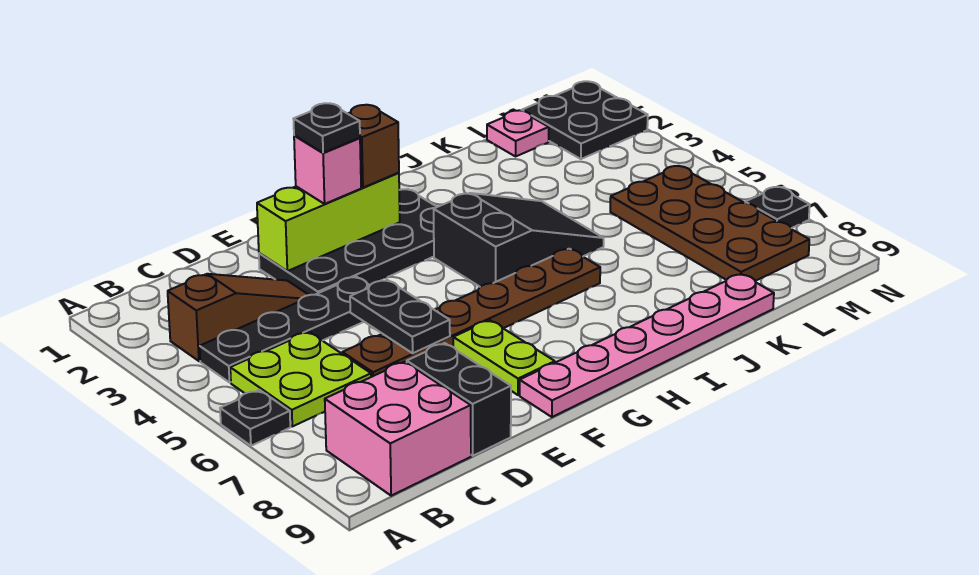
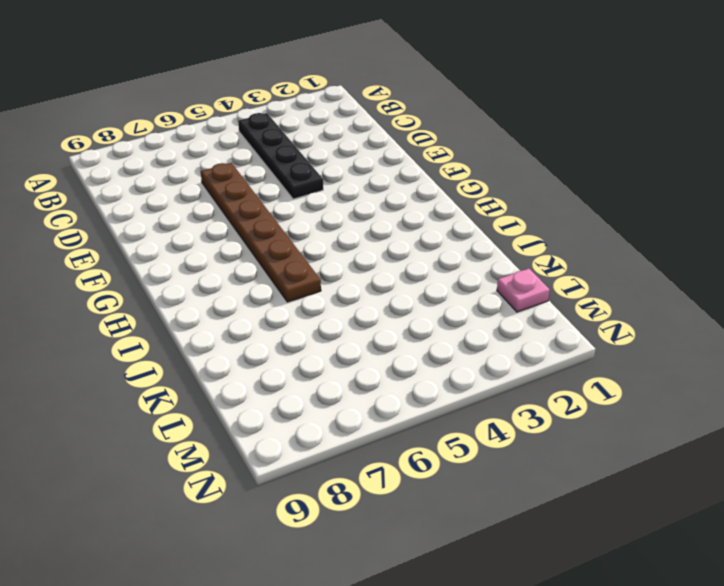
none -> black 1x1 plate [220,390,290,446]
none -> brown 1x3 slope [168,274,308,361]
none -> lime 2x2 plate [230,332,371,426]

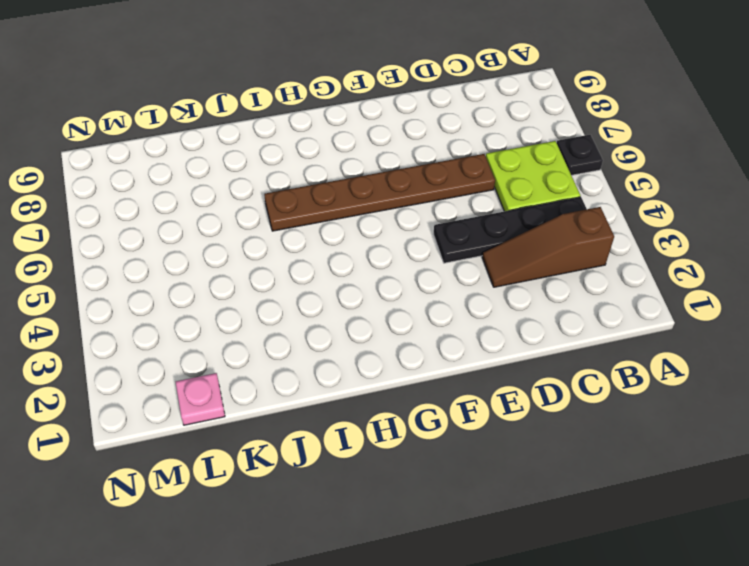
none -> pink 2x2 brick [325,362,471,496]
none -> black 1x2 brick [407,343,511,456]
none -> black 2x4 plate [259,189,437,295]

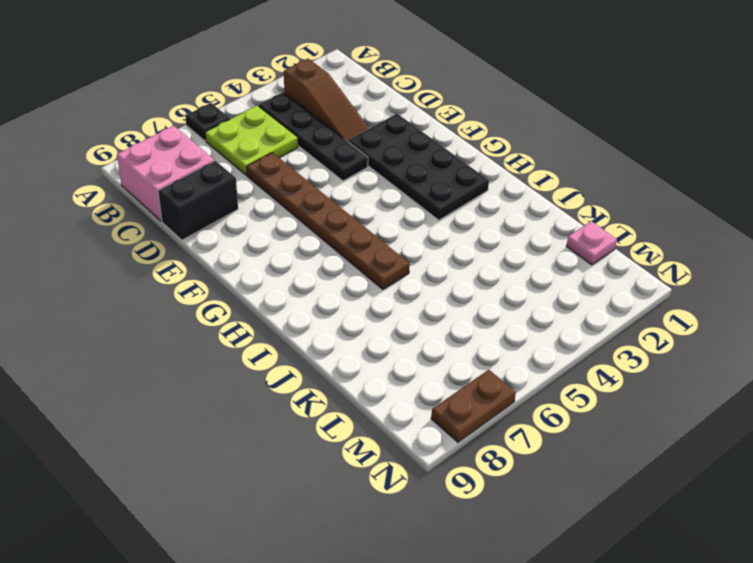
brown 1x2 plate [431,370,516,442] -> black 1x1 plate [745,187,810,228]
none -> lime 1x2 plate [453,320,555,395]
none -> pink 1x6 plate [520,274,774,417]
none -> black 2x3 slope [434,193,604,287]

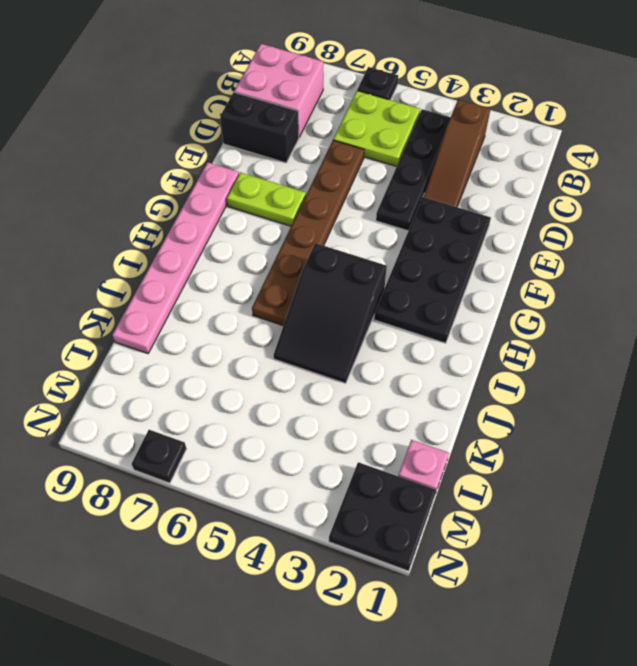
none -> brown 2x4 plate [610,166,809,281]
none -> lime 1x3 brick [257,173,400,271]
none -> black 1x2 plate [350,280,450,353]

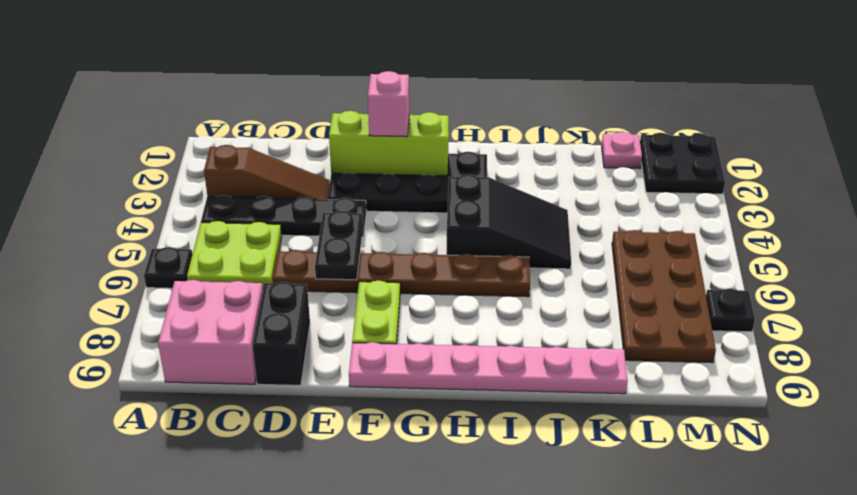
none -> brown 1x1 brick [348,105,399,188]
none -> black 1x1 plate [293,103,360,153]

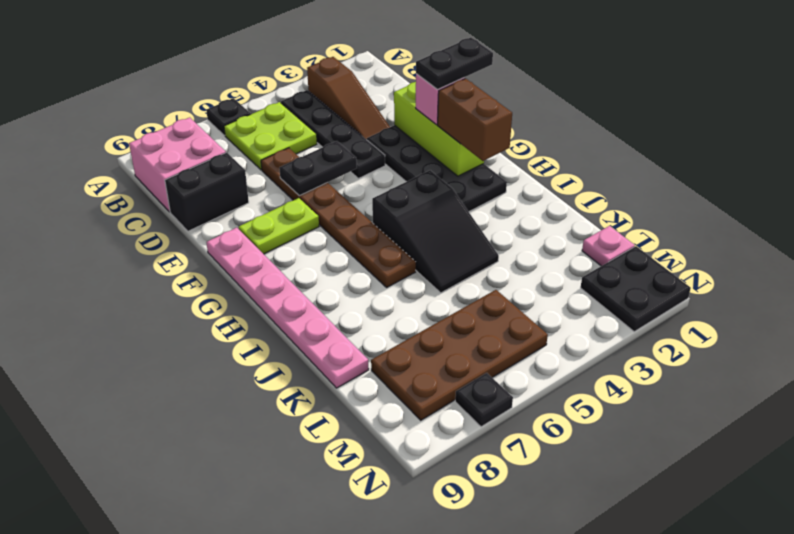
black 1x2 plate [416,38,493,90] -> black 1x1 plate [293,103,360,153]
brown 1x2 brick [438,78,512,161] -> brown 1x1 brick [348,105,399,188]

